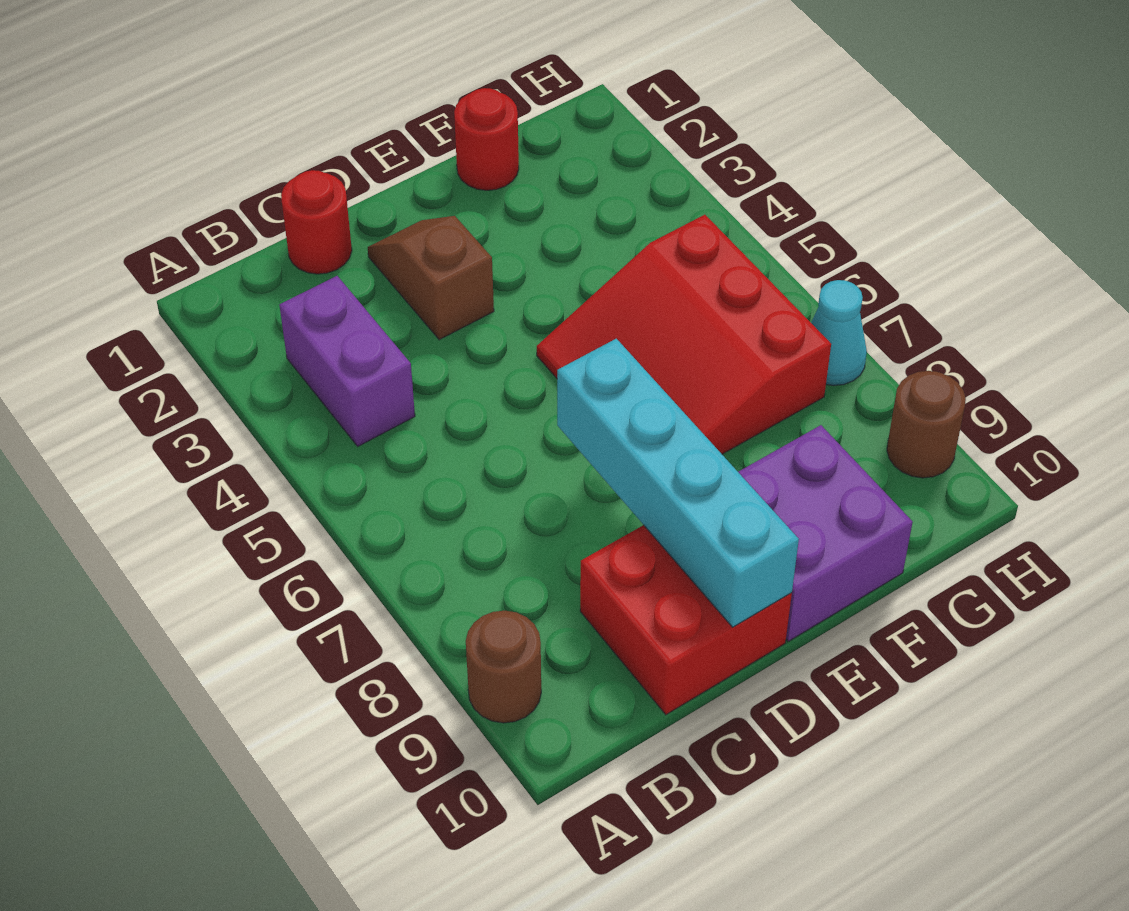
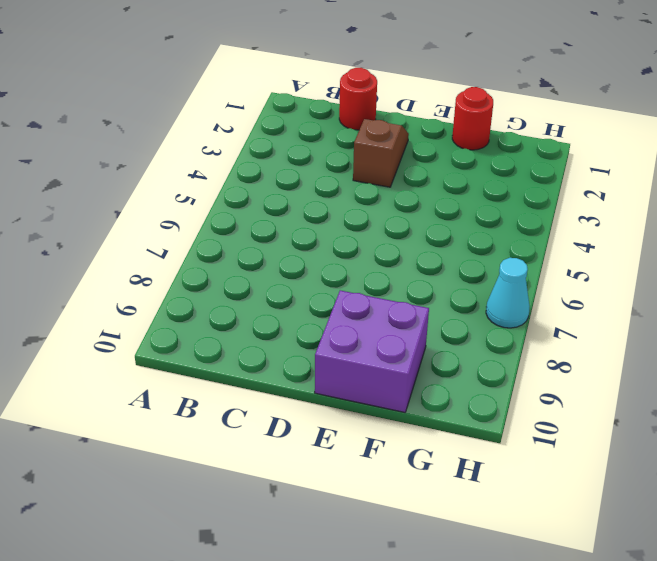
none -> brown 1x1 round brick [466,611,541,723]
none -> purple 1x2 brick [279,276,415,446]

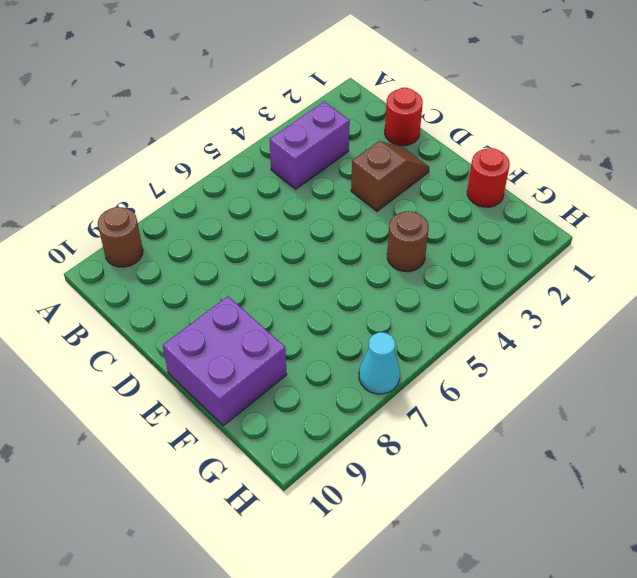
brown 1x1 round brick [387,211,429,272] -> brown 1x1 round brick moved to [887,371,966,478]
none -> red 2x2 brick [580,525,792,715]
none -> red 3x3 slope [537,215,831,454]

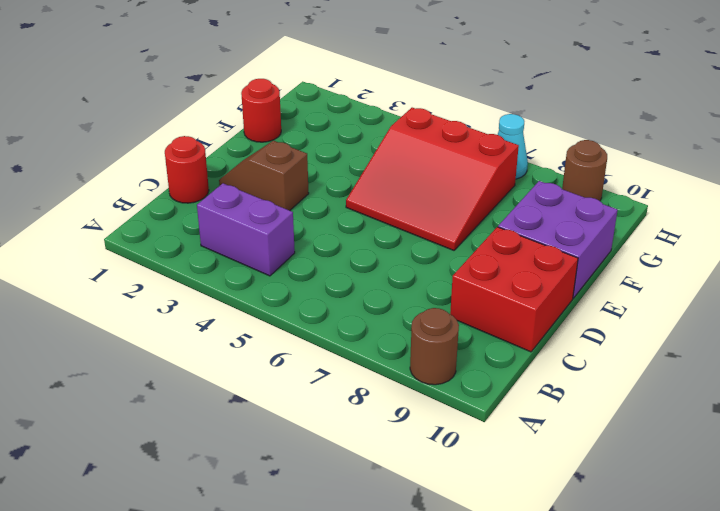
none -> cyan 1x4 brick [557,339,799,627]

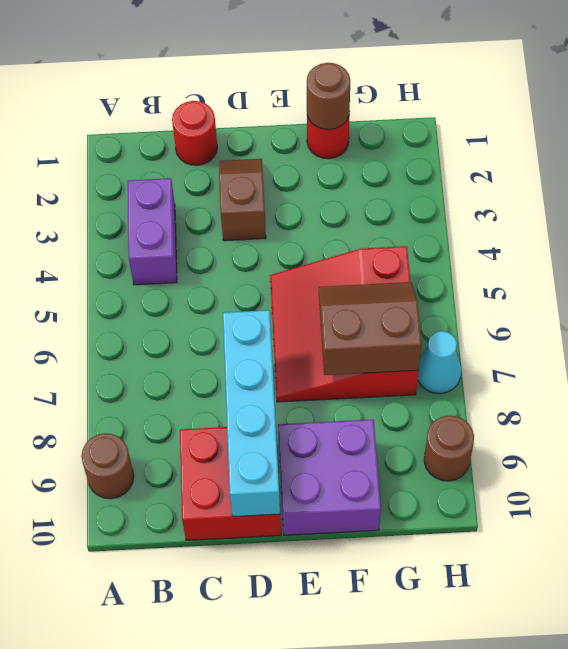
brown 1x1 round brick [307,63,350,130] -> none
brown 2x2 slope [319,282,421,375] -> none

